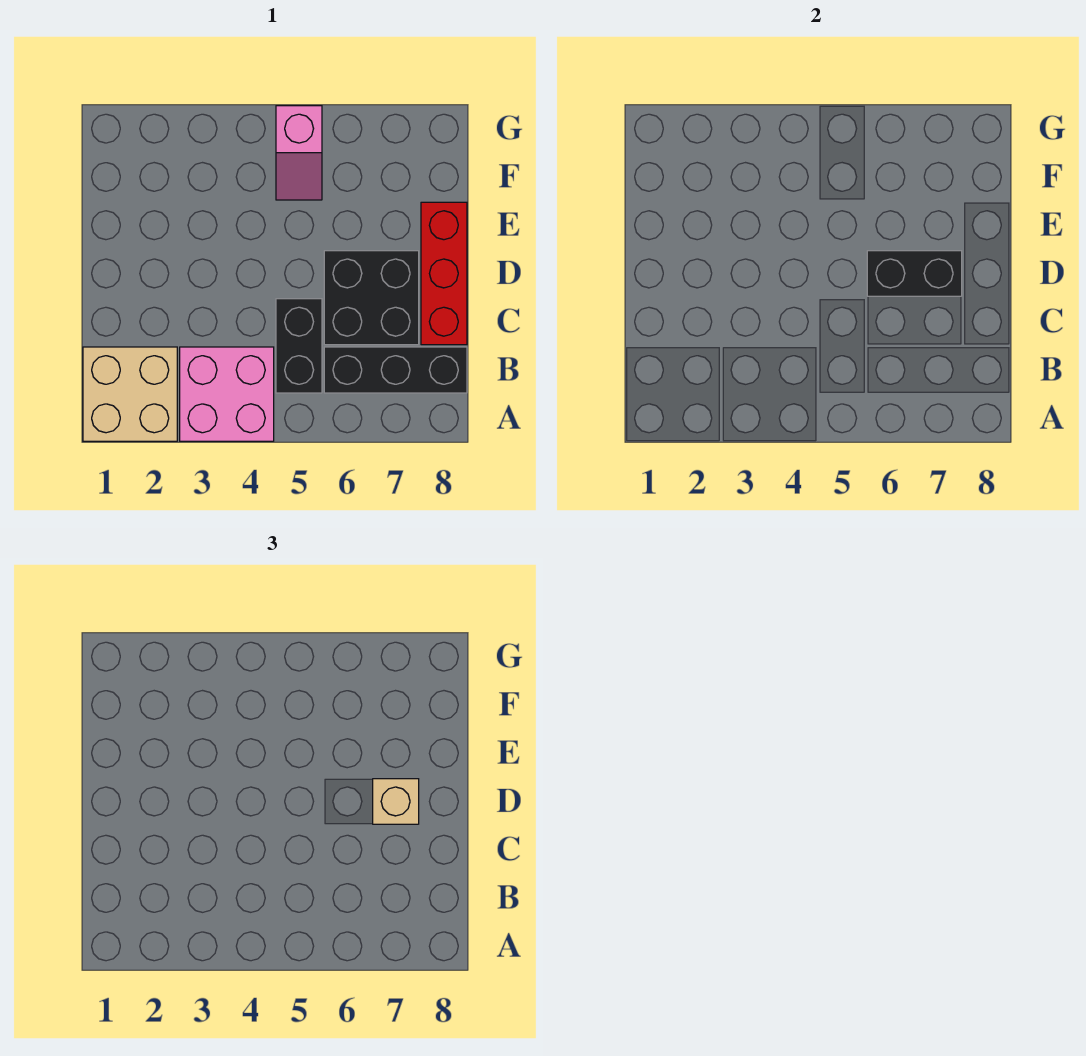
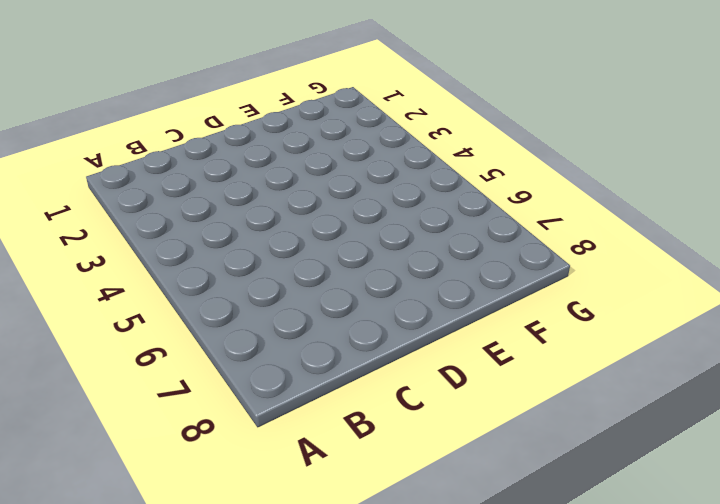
none -> tan 2x2 brick [83,347,177,441]
none -> pink 2x2 brick [180,347,274,441]

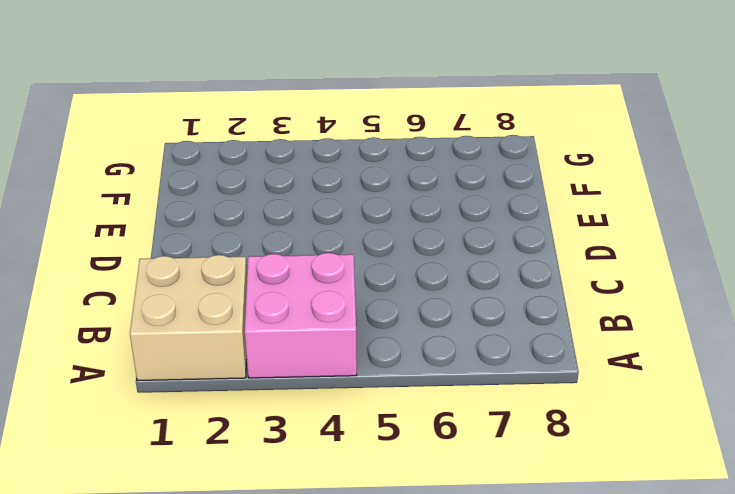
none -> black 1x2 brick [276,299,322,393]
none -> black 1x3 brick [324,347,467,393]

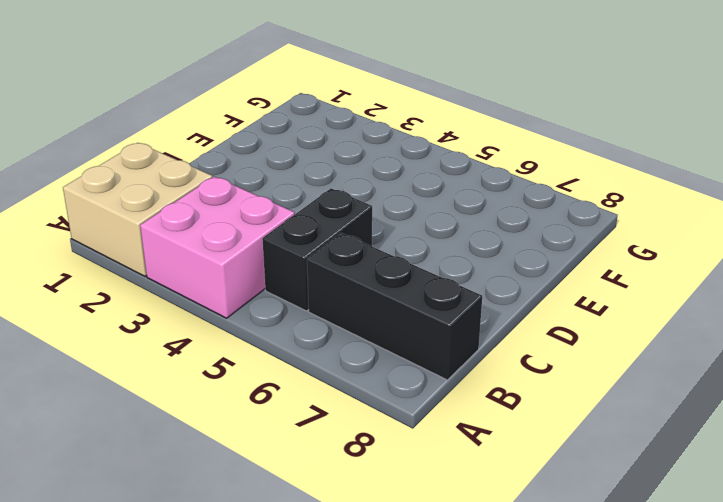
none -> black 2x2 brick [324,251,419,345]
none -> red 1x3 brick [421,202,467,345]

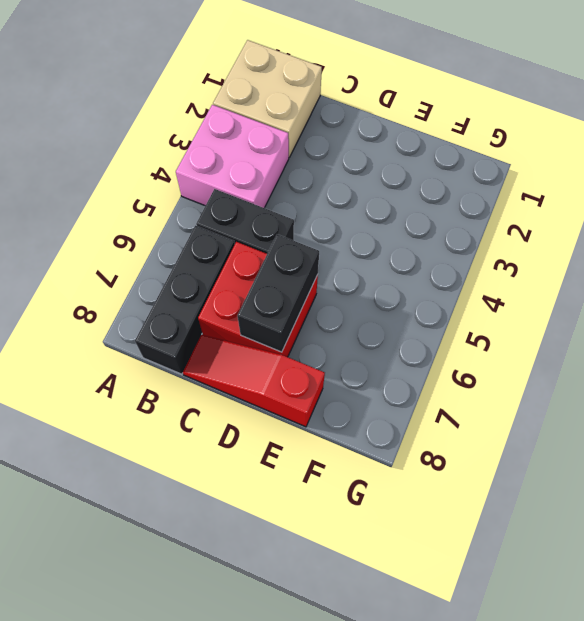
red 2x2 brick [198,242,318,357] -> black 2x2 brick [324,251,419,345]
red 1x3 slope [183,335,325,427] -> red 1x3 brick [421,202,467,345]
none -> pink 1x2 slope [276,106,322,200]
none -> tan 1x1 brick [373,779,419,824]

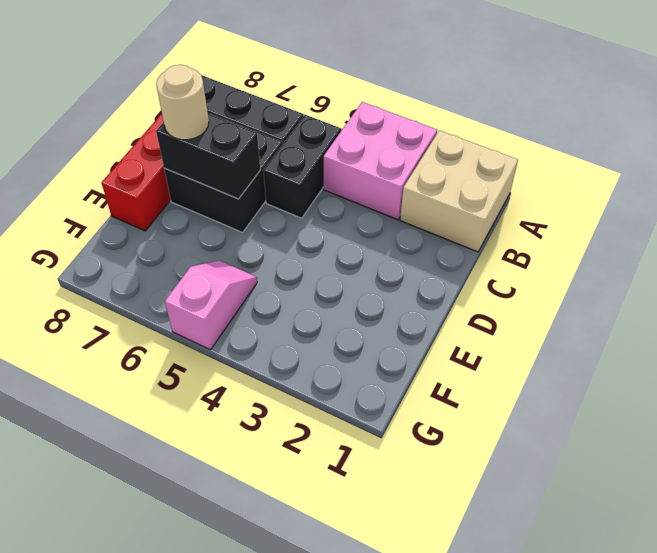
tan 1x1 round brick [156,65,209,140] -> tan 1x1 brick [373,779,419,824]

